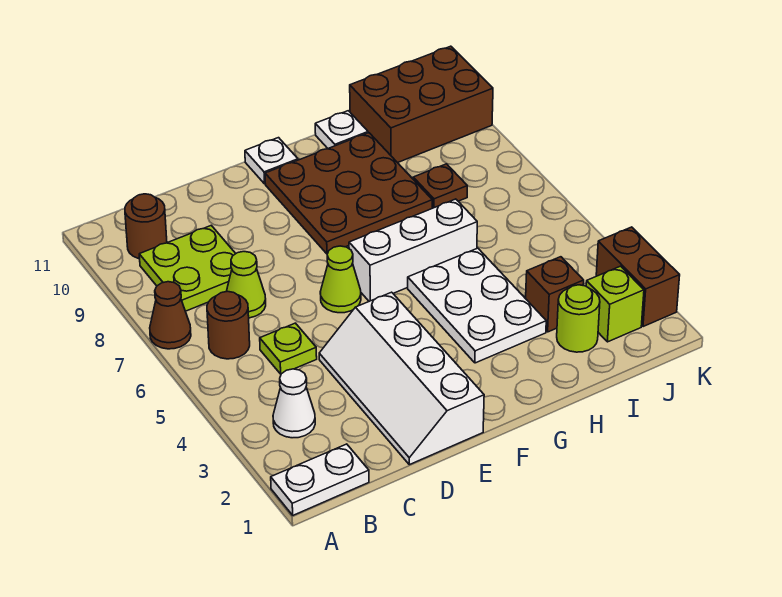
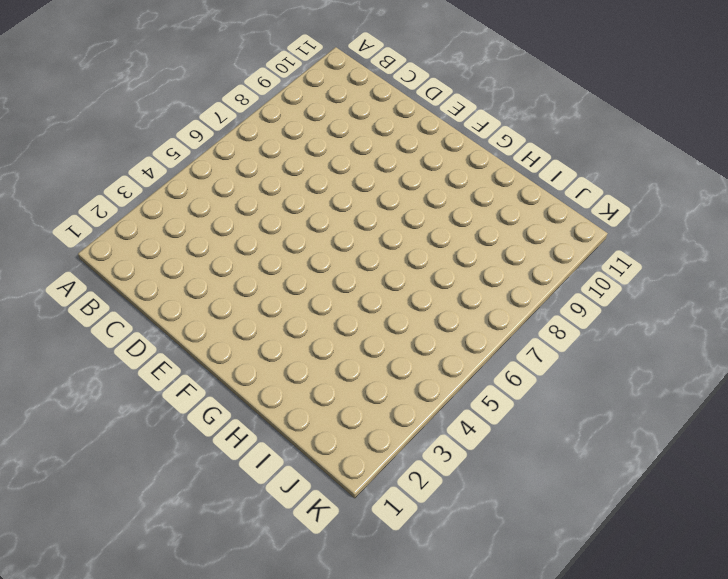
none -> white 1x2 plate [271,444,369,515]
none -> brown 1x1 cone [150,282,191,349]
none -> white 1x1 cone [273,369,315,438]

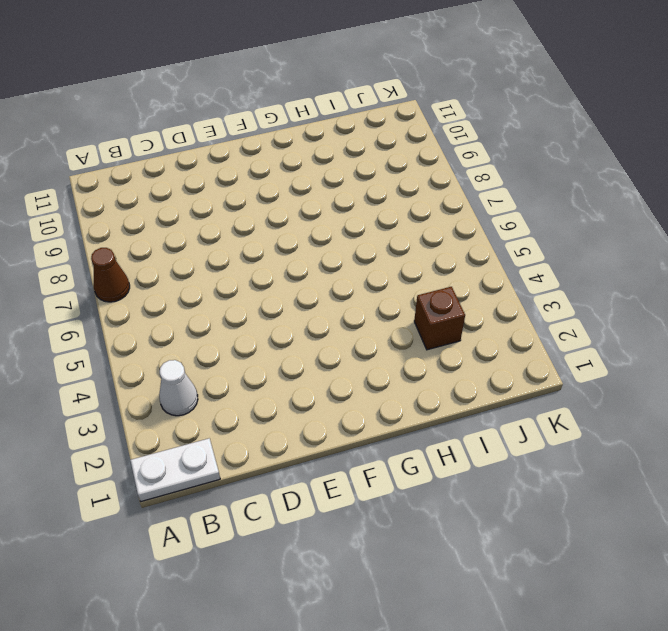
none -> brown 1x1 round brick [207,291,250,359]
none -> lime 2x2 plate [139,225,236,311]
none -> brown 1x1 round brick [125,194,167,259]

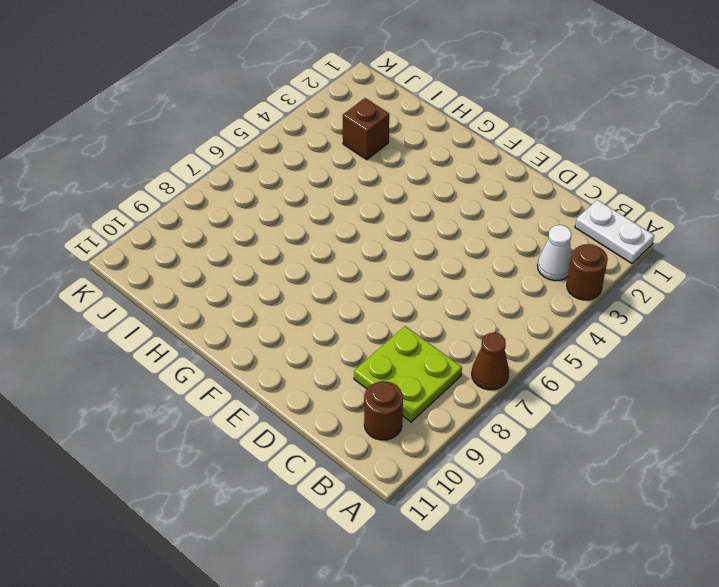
brown 1x1 round brick [567,244,608,300] -> brown 1x1 round brick moved to [207,291,250,359]
none -> lime 1x1 plate [260,323,317,374]
none -> lime 1x1 cone [226,252,266,318]
none -> white 2x4 slope [319,292,484,465]

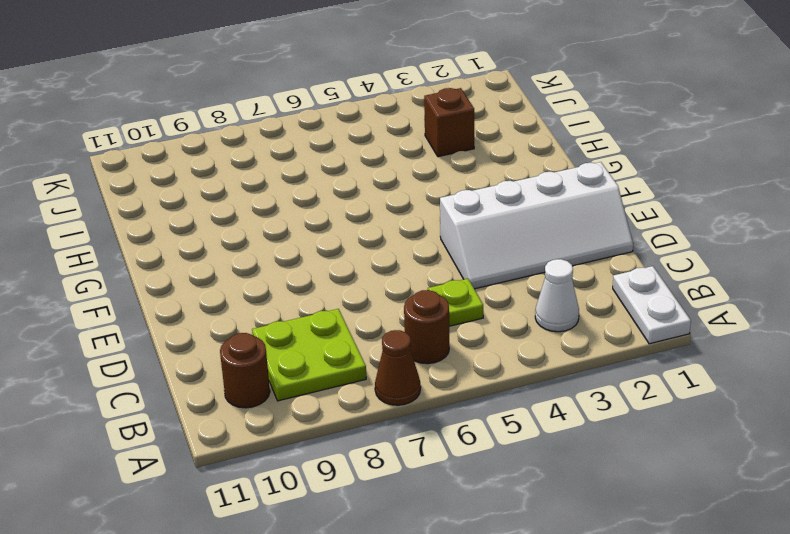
none -> lime 1x1 cone [226,252,266,318]
none -> lime 1x1 cone [320,246,361,313]
none -> white 1x3 brick [349,199,477,301]

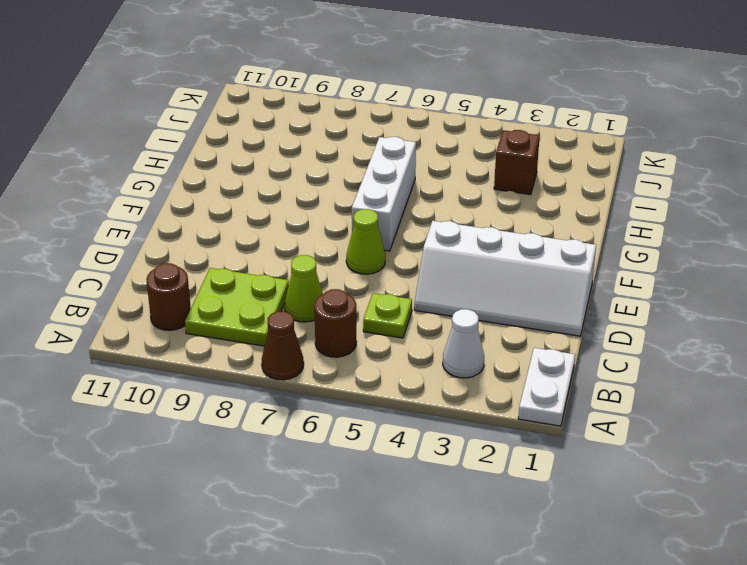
none -> brown 3x3 plate [265,133,432,254]
none -> white 1x1 plate [245,138,298,184]
none -> white 2x3 plate [408,248,546,363]

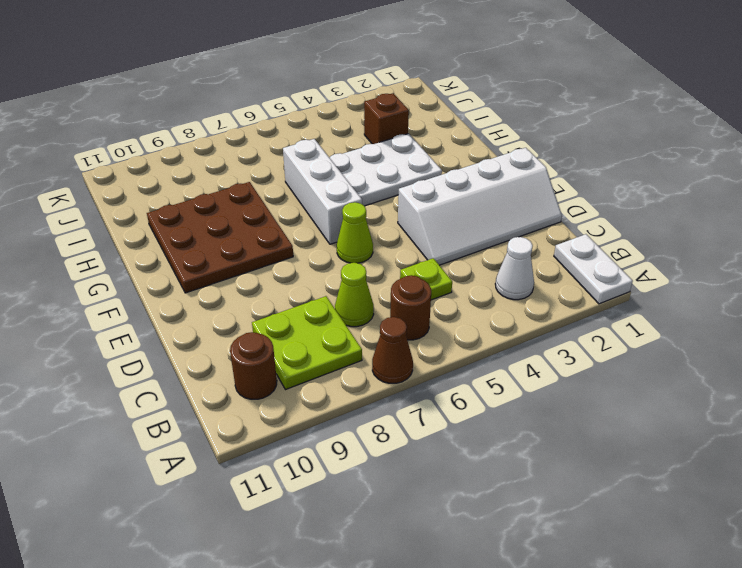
none -> white 1x1 plate [245,138,298,184]
none -> white 1x1 plate [315,111,368,148]
none -> lime 1x1 round brick [557,285,600,352]

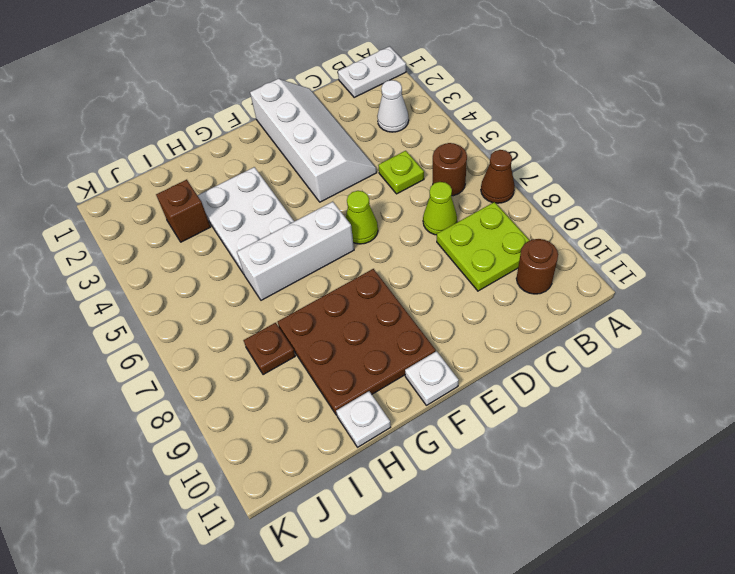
none -> lime 1x1 round brick [557,285,600,352]
none -> brown 2x3 brick [350,46,493,163]
none -> lime 1x1 brick [586,266,644,342]

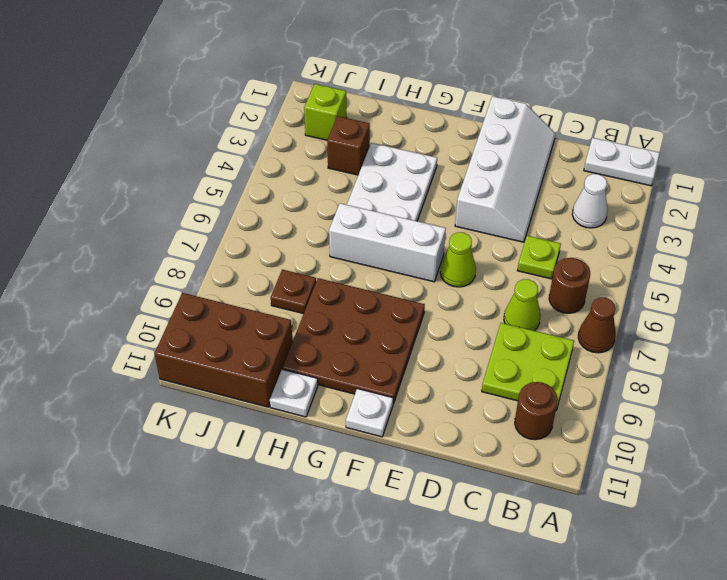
none -> lime 1x1 round brick [557,285,600,352]
none -> brown 1x2 brick [596,227,680,327]

